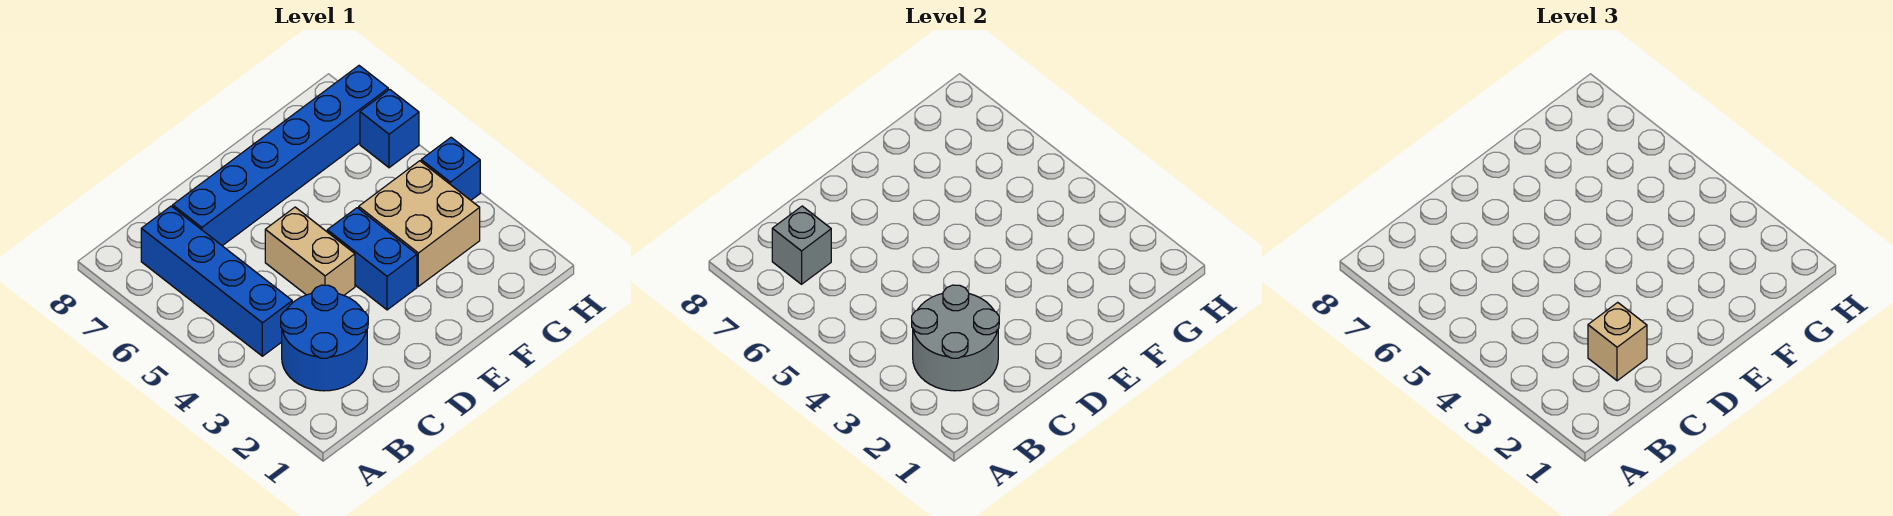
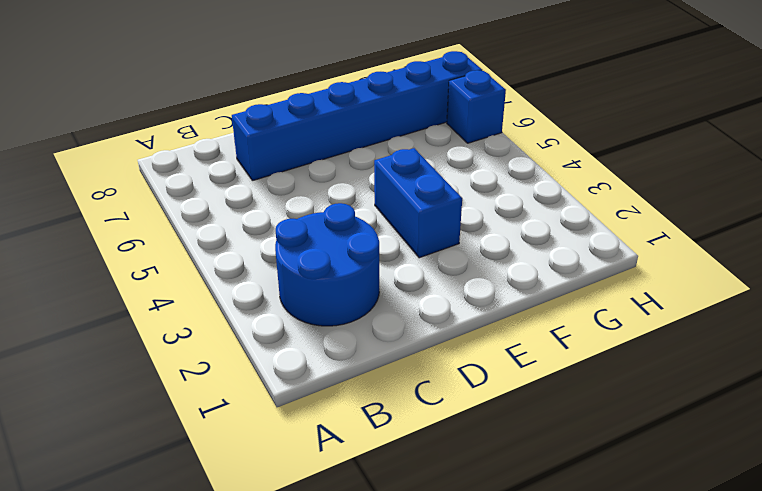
none -> blue 1x4 brick [141,206,292,356]
none -> tan 1x2 brick [265,207,355,295]

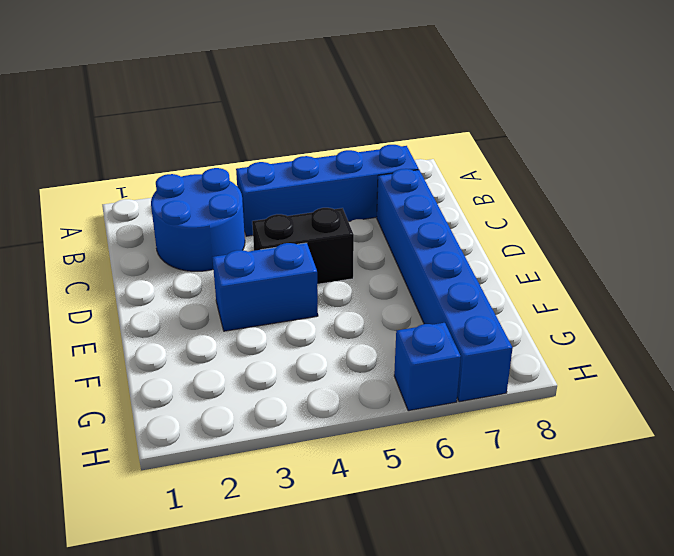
black 1x2 brick [252,208,354,284] -> tan 1x2 brick [265,207,355,295]
none -> tan 2x2 brick [359,161,480,286]
none -> blue 1x1 brick [421,137,480,200]

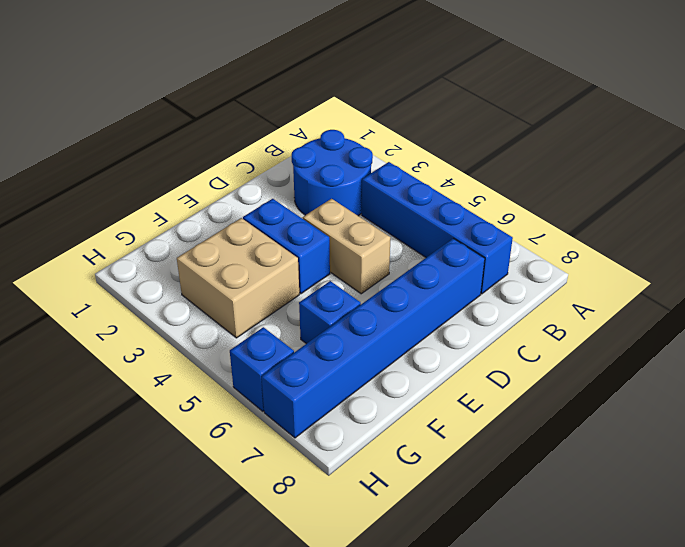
blue 1x1 brick [299,281,361,344] -> blue 1x1 brick moved to [421,137,480,200]
none -> grey 2x2 round brick [912,285,999,391]
none -> grey 1x1 brick [772,206,831,284]

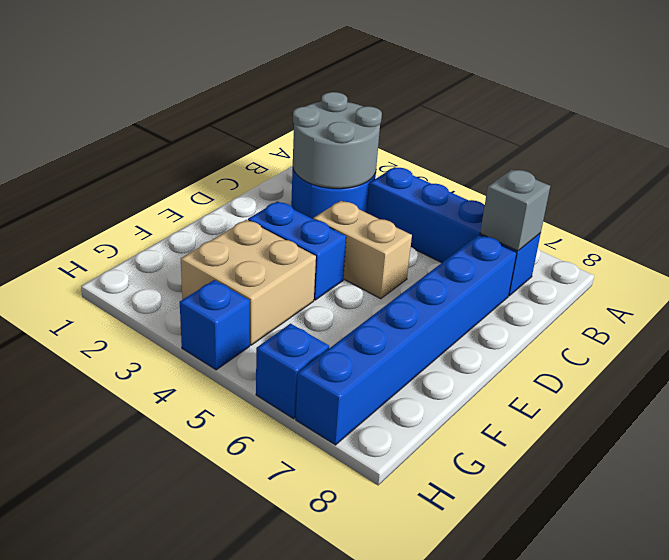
none -> tan 1x1 brick [1588,302,1647,381]

